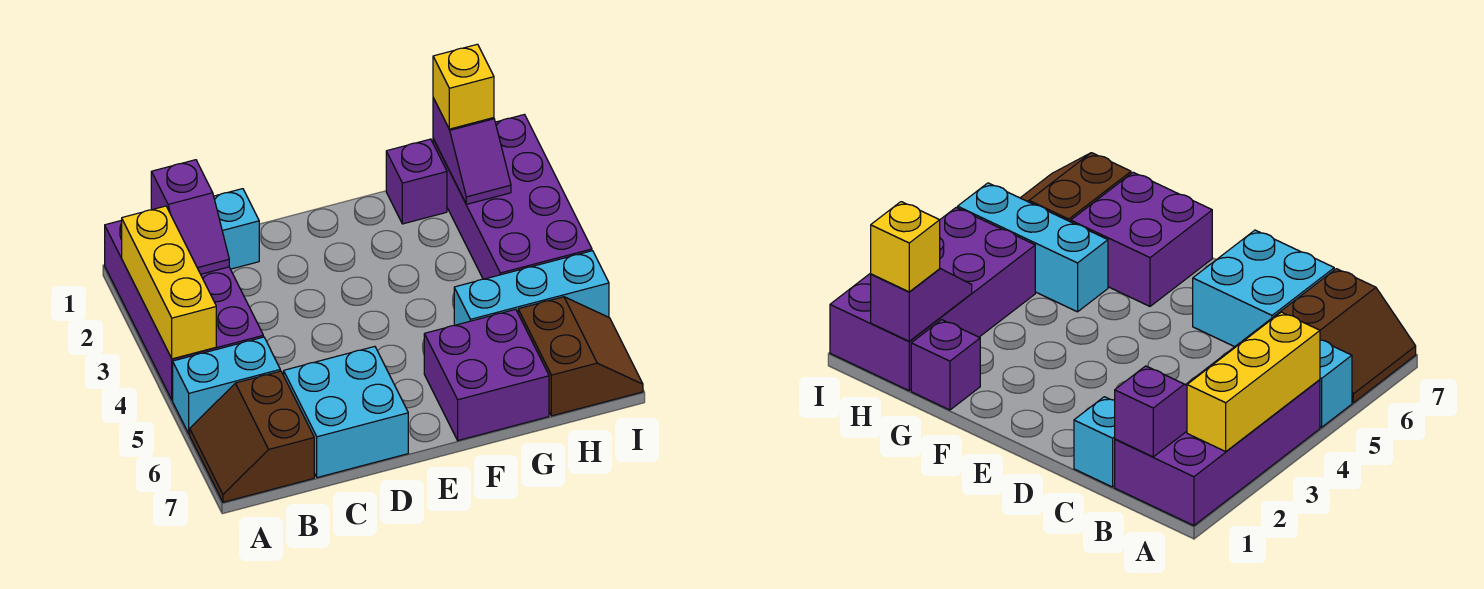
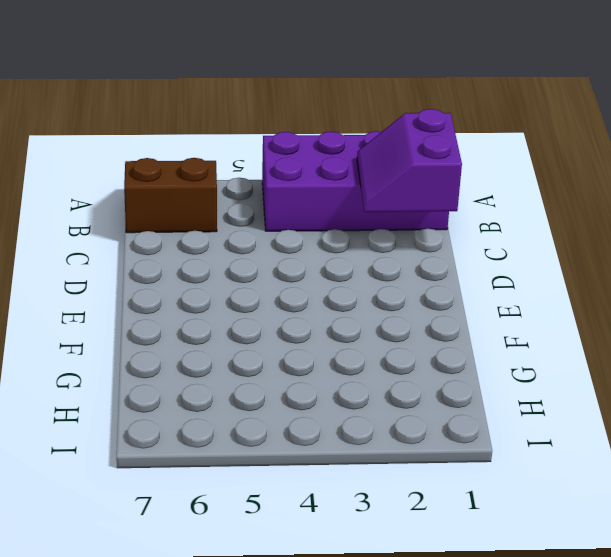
purple 2x2 slope [357,109,462,212] -> purple 1x2 slope [151,160,229,274]
none -> cyan 1x2 brick [173,337,280,434]
none -> cyan 1x1 brick [214,189,259,269]
none -> cyan 2x2 brick [284,347,408,478]

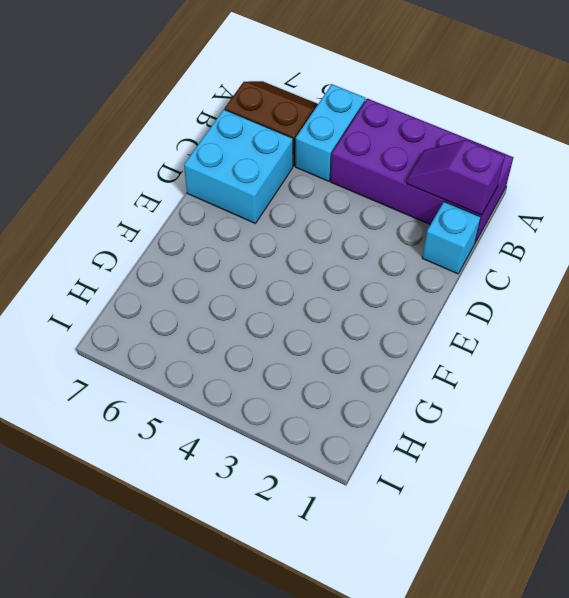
none -> purple 2x2 brick [424,309,549,440]
none -> purple 1x1 brick [386,139,447,224]
none -> cyan 1x3 brick [454,251,609,325]

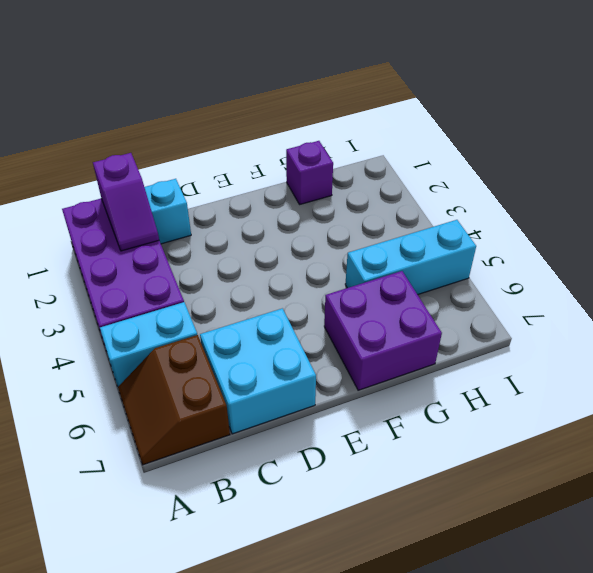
none -> purple 2x4 brick [433,115,592,279]
none -> brown 2x2 slope [518,297,643,416]
none -> yellow 1x3 brick [122,206,216,359]

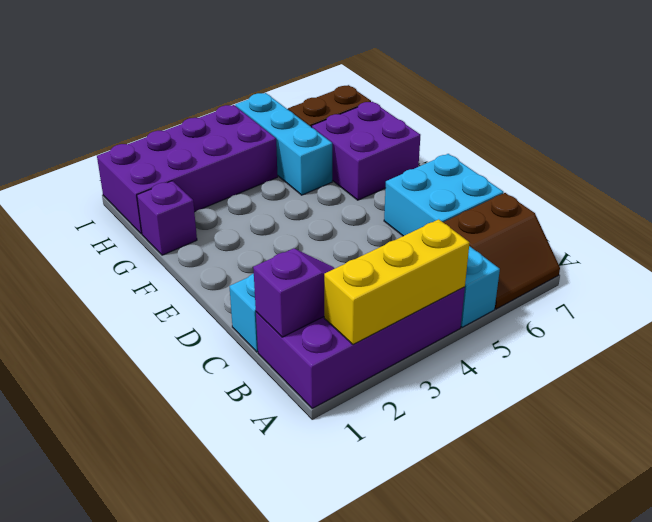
none -> purple 1x2 slope [433,98,511,204]
none -> yellow 1x1 brick [433,44,494,129]

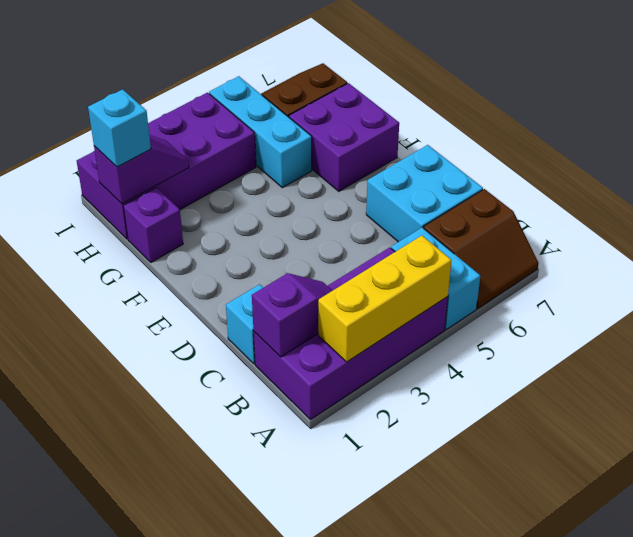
cyan 1x1 brick [88,89,151,167] -> yellow 1x1 brick [433,44,494,129]

